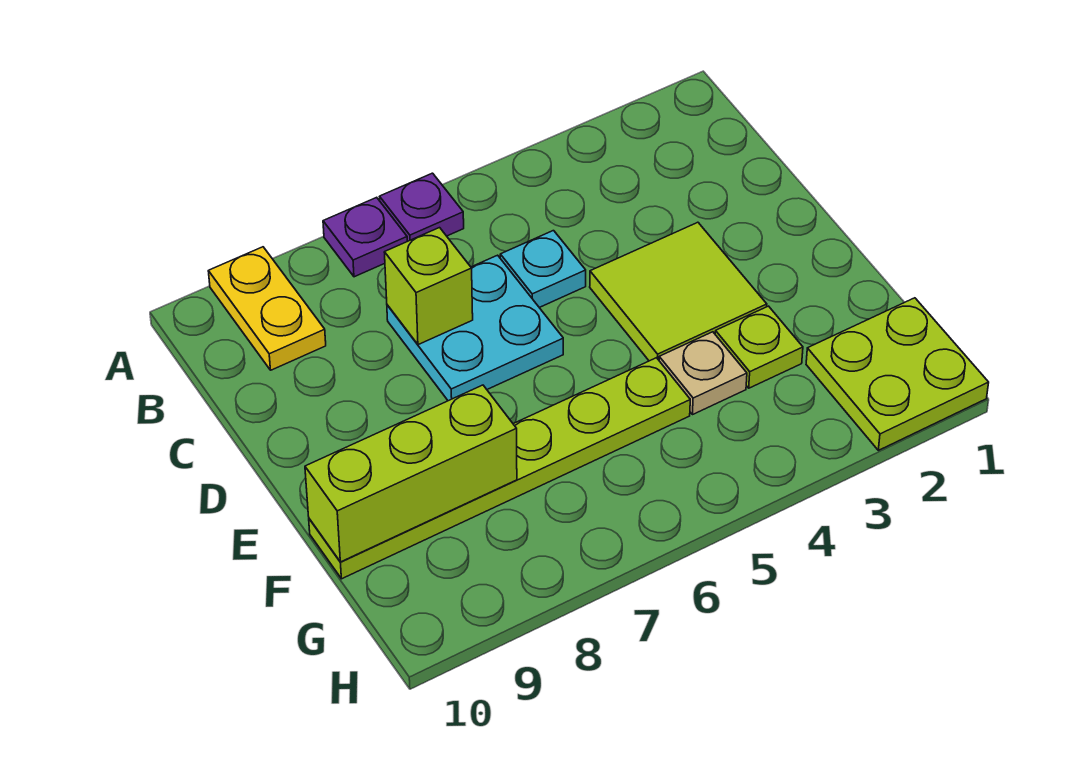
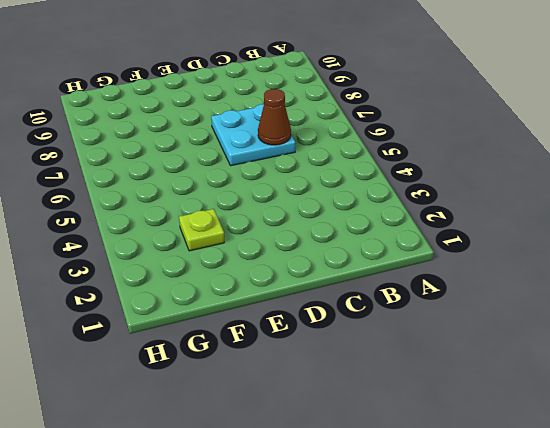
brown 1x1 cone [258,89,291,145] -> none
none -> purple 1x1 plate [380,173,464,241]
none -> purple 1x1 plate [323,197,407,277]
none -> yellow 1x2 plate [208,247,326,370]

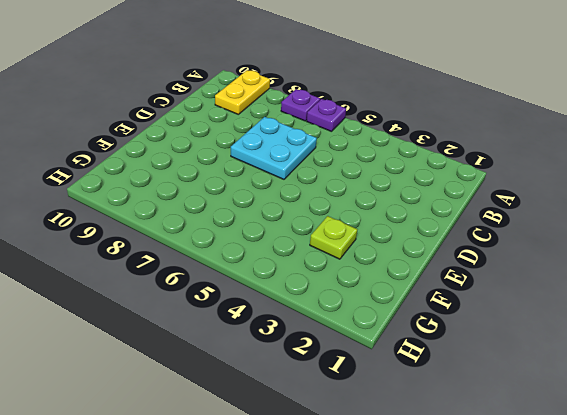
none -> cyan 1x1 plate [500,231,586,308]
none -> lime 2x2 tile [590,222,767,361]
none -> tan 1x1 plate [659,332,747,415]

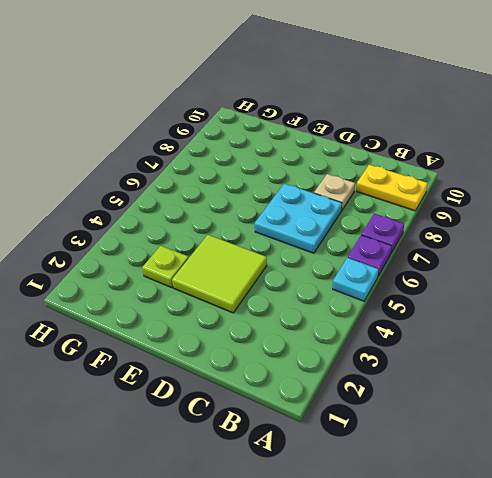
cyan 1x1 plate [333,258,378,301] -> cyan 1x1 plate moved to [500,231,586,308]
tan 1x1 plate [314,174,355,211] -> tan 1x1 plate moved to [659,332,747,415]
none -> lime 1x6 plate [309,358,690,579]
none -> lime 2x2 plate [806,298,989,450]
none -> lime 1x1 brick [384,228,473,345]

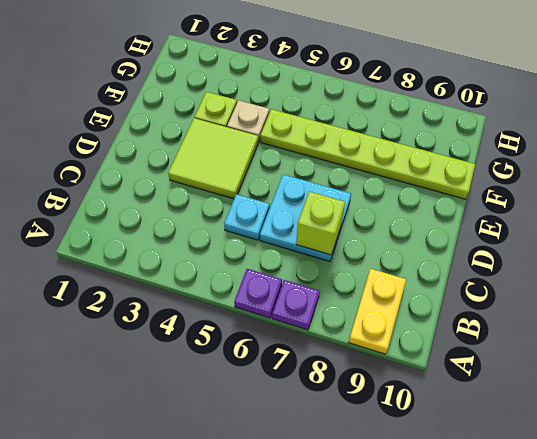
none -> lime 2x2 plate [806,298,989,450]
none -> lime 1x3 brick [305,385,517,562]

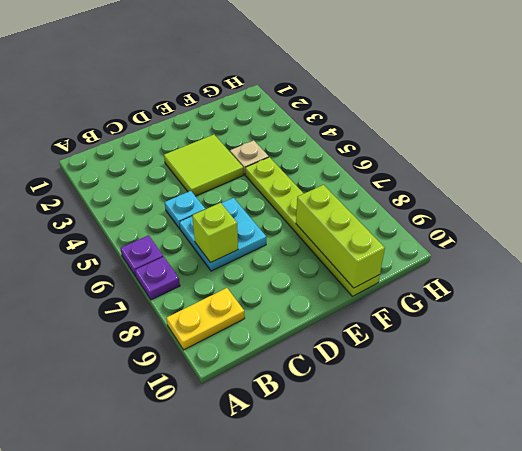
none -> lime 1x1 plate [715,306,803,388]
none -> lime 2x2 plate [806,298,989,450]

